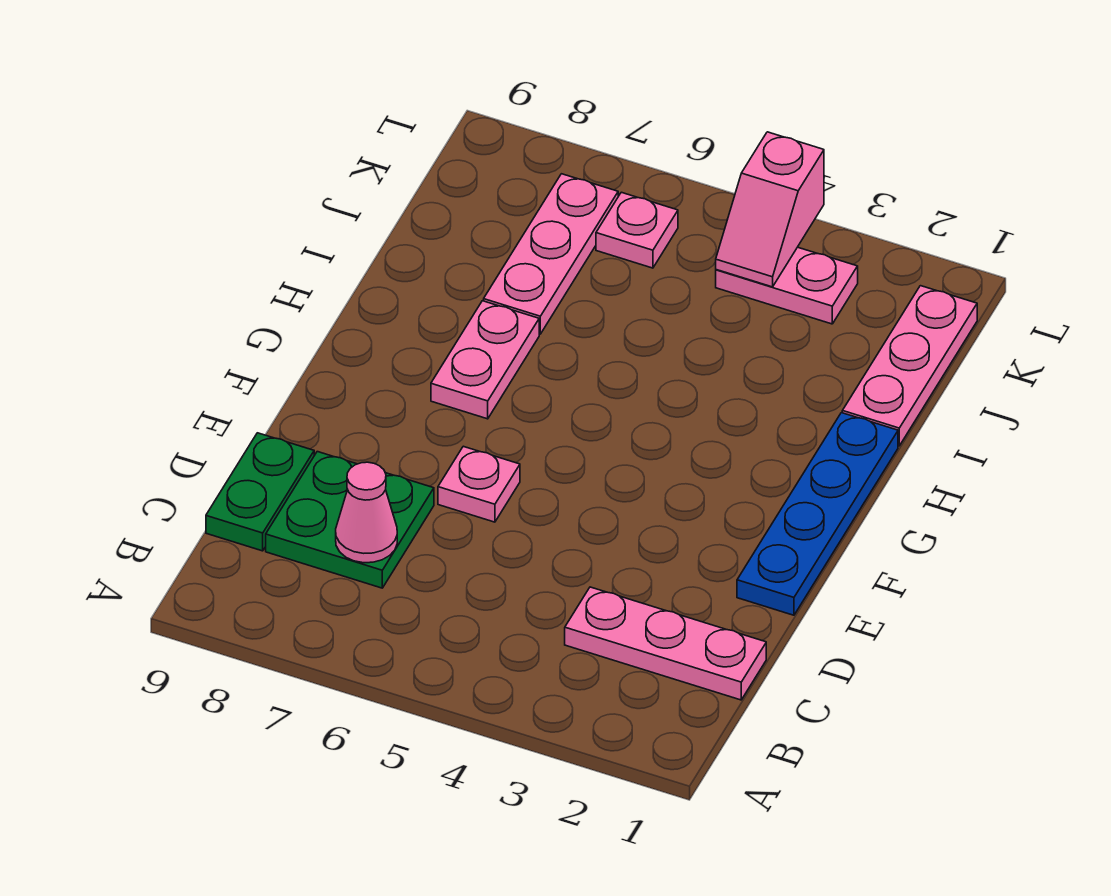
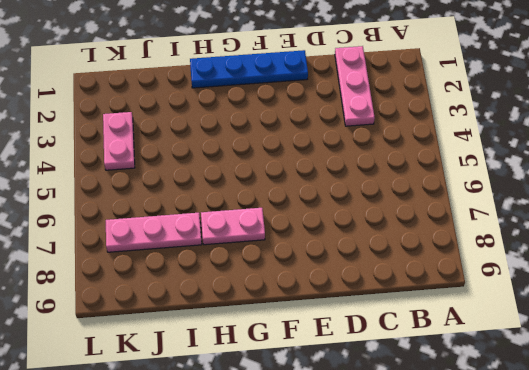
none -> green 2x2 plate [266,452,434,588]
none -> green 1x2 plate [206,433,314,551]
none -> pink 1x1 plate [438,446,520,522]

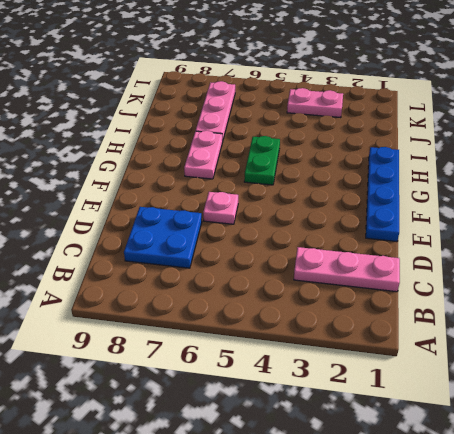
blue 2x2 plate [124,207,202,268] -> green 2x2 plate [266,452,434,588]
green 1x2 plate [244,136,280,185] -> green 1x2 plate moved to [206,433,314,551]
none -> pink 1x3 plate [842,286,977,446]
none -> pink 1x1 plate [596,192,678,268]
none -> pink 1x1 cone [336,462,397,563]

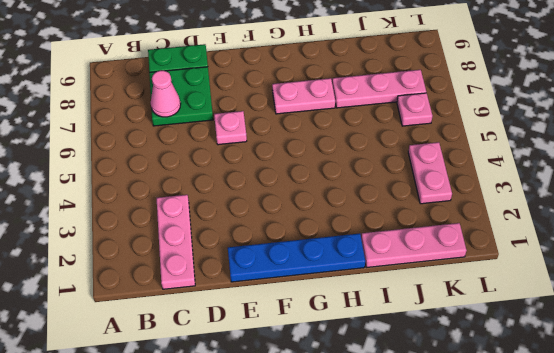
none -> pink 1x2 slope [716,132,824,287]

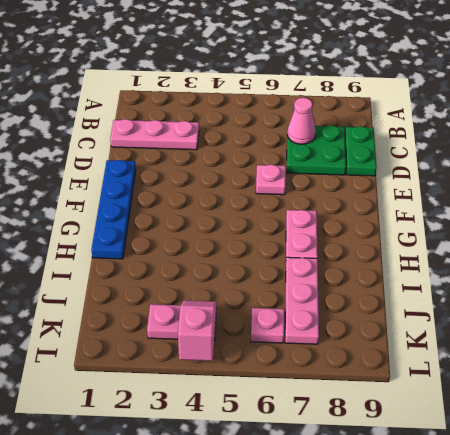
none -> pink 1x3 plate [842,286,977,446]

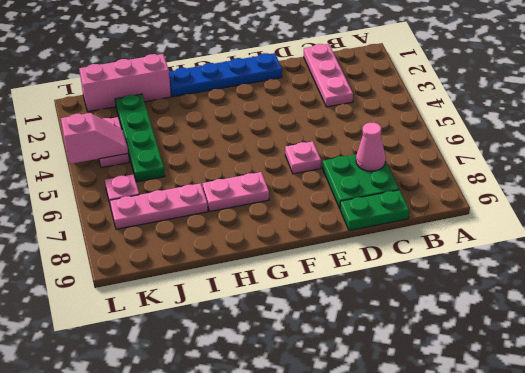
pink 1x3 brick [79,54,171,112] -> pink 1x3 plate [842,286,977,446]
green 1x4 plate [115,94,165,182] -> none

